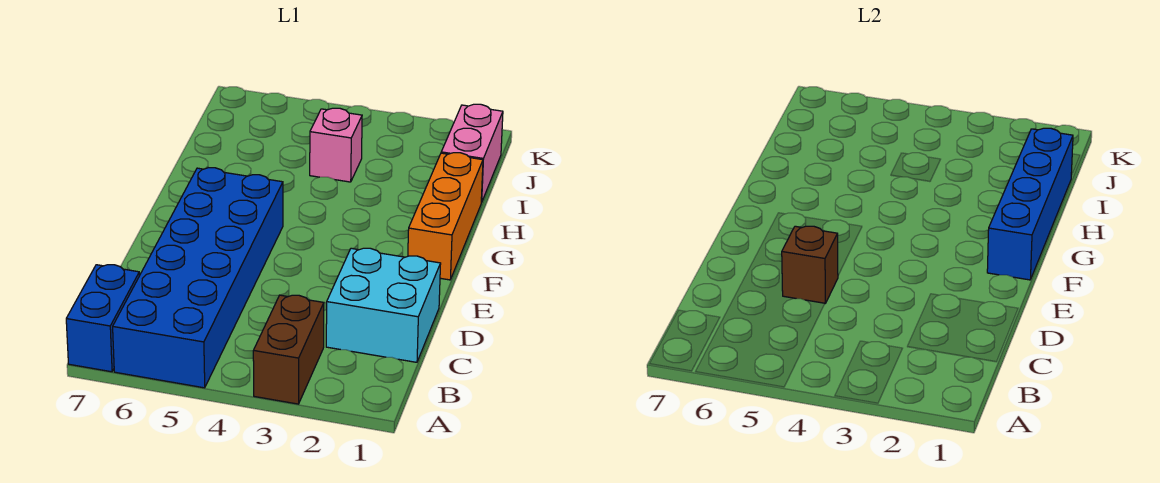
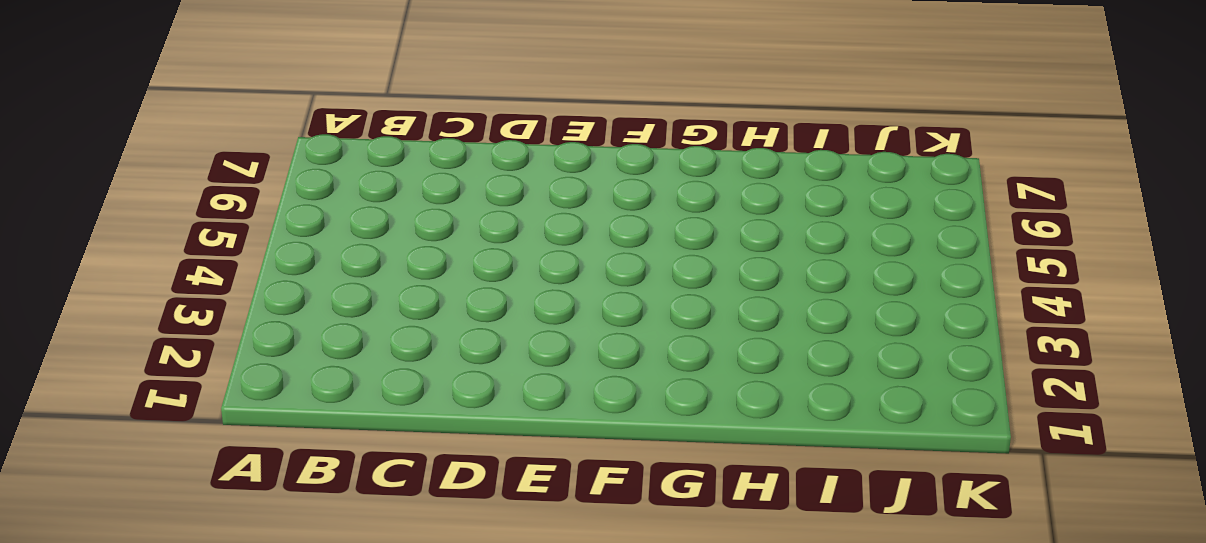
none -> brown 1x2 brick [253,295,324,404]
none -> blue 2x6 brick [113,168,283,388]

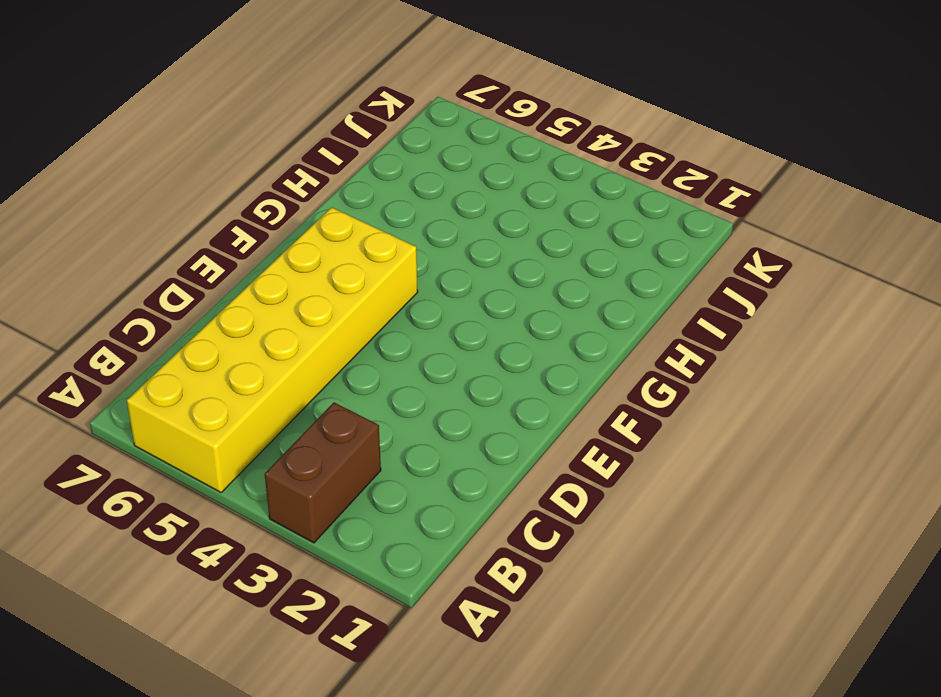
yellow 2x6 brick [127,207,418,492] -> blue 2x6 brick [113,168,283,388]
none -> blue 1x2 brick [66,265,139,372]
none -> cyan 2x2 brick [326,248,441,362]

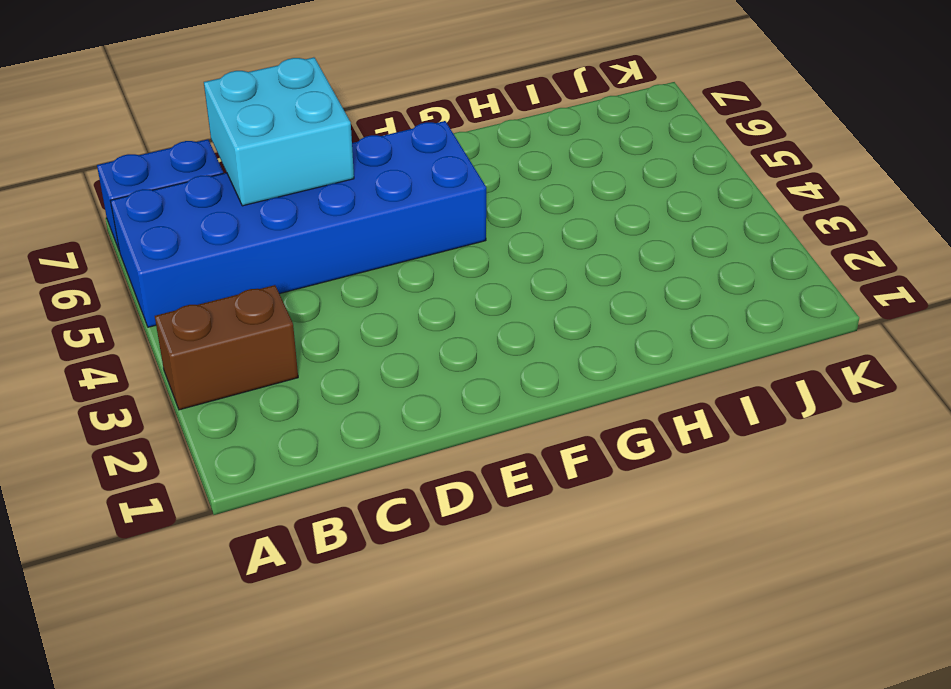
cyan 2x2 brick [204,57,354,206] -> cyan 2x2 brick moved to [326,248,441,362]
none -> orange 1x3 brick [408,153,483,280]
none -> pink 1x2 brick [441,104,503,202]

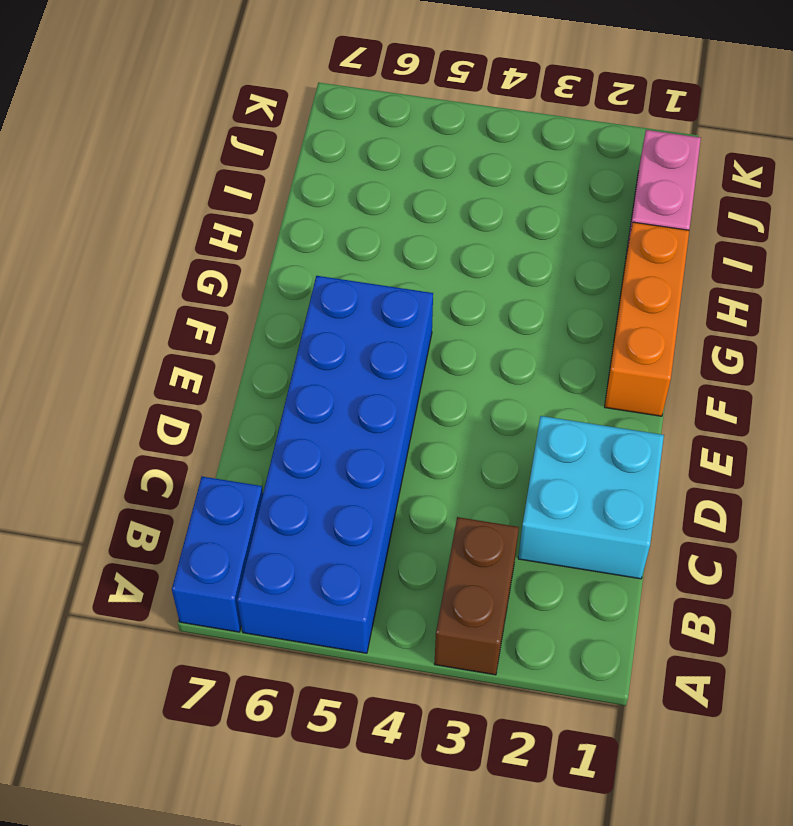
none -> pink 1x1 brick [310,108,362,182]
none -> brown 1x1 brick [782,226,838,303]

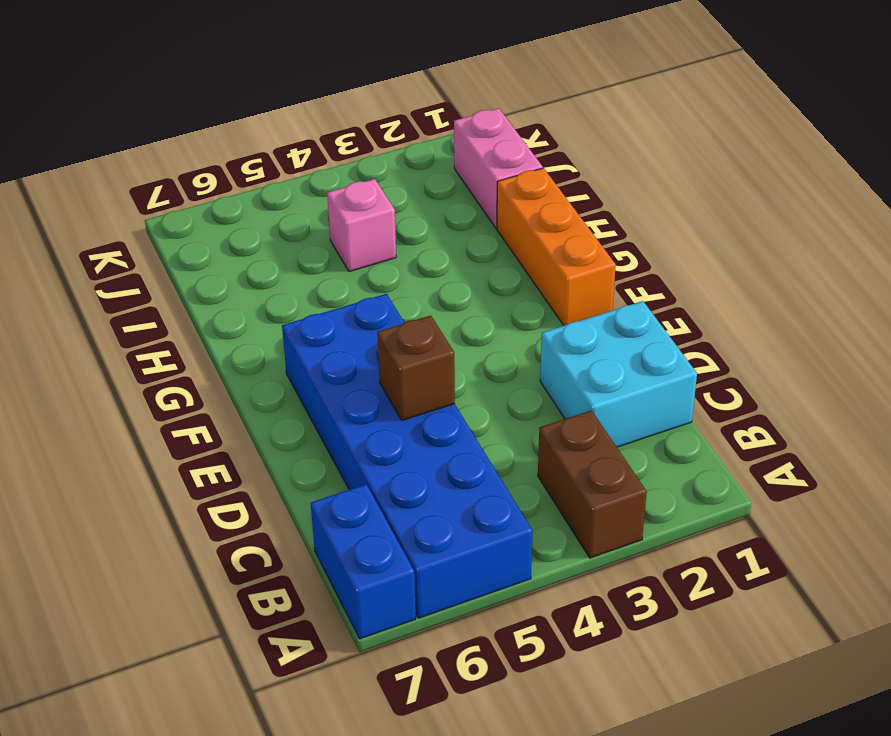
none -> blue 1x4 brick [987,128,1073,280]

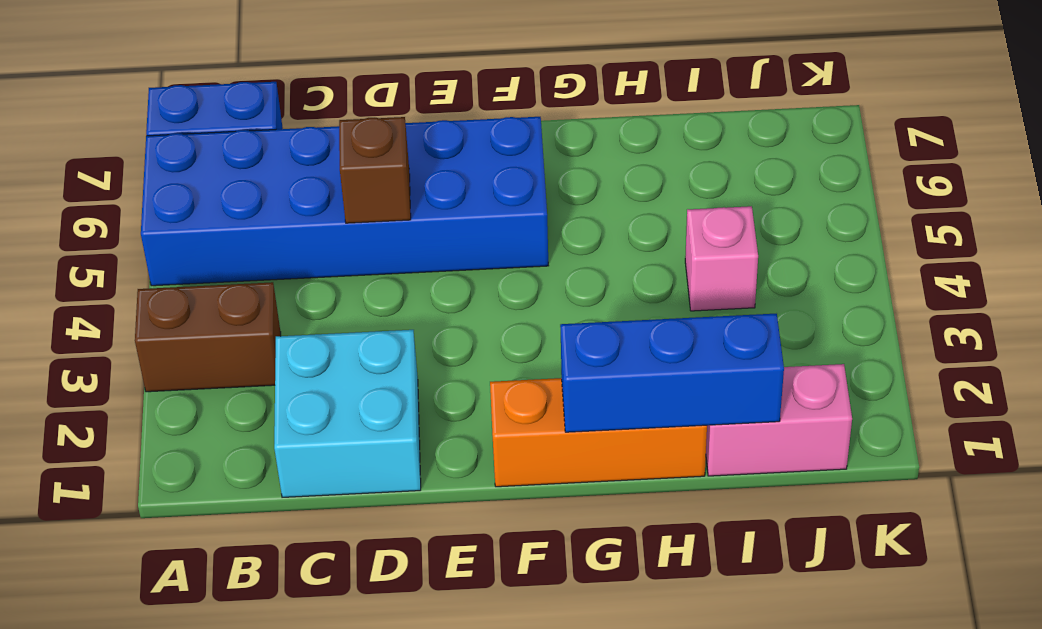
blue 1x3 brick [560,314,784,432] -> blue 1x4 brick [987,128,1073,280]

